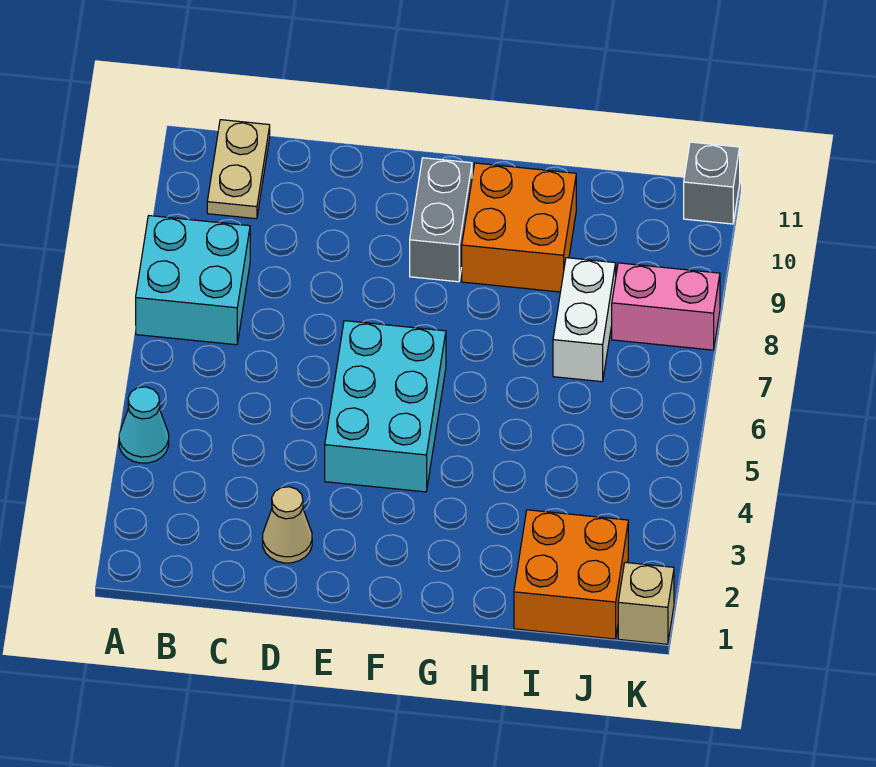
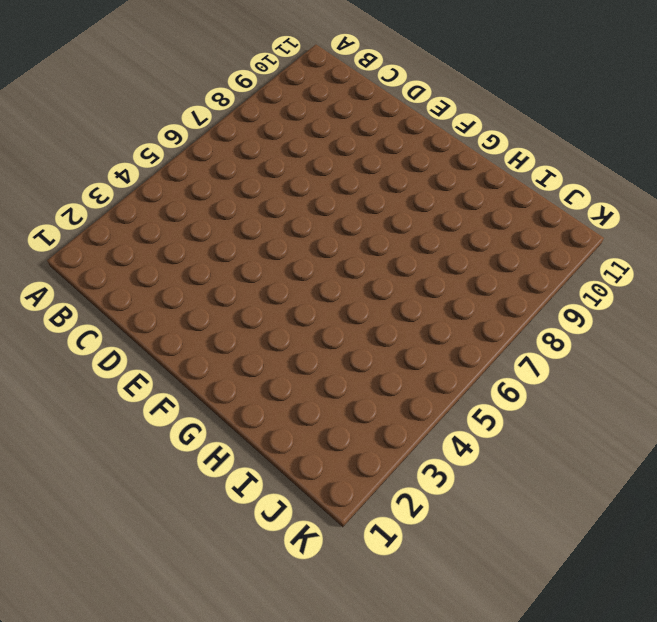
none -> cyan 1x1 cone [119,387,169,463]
none -> cyan 2x2 brick [136,216,250,345]
none -> tan 1x2 plate [207,120,270,219]

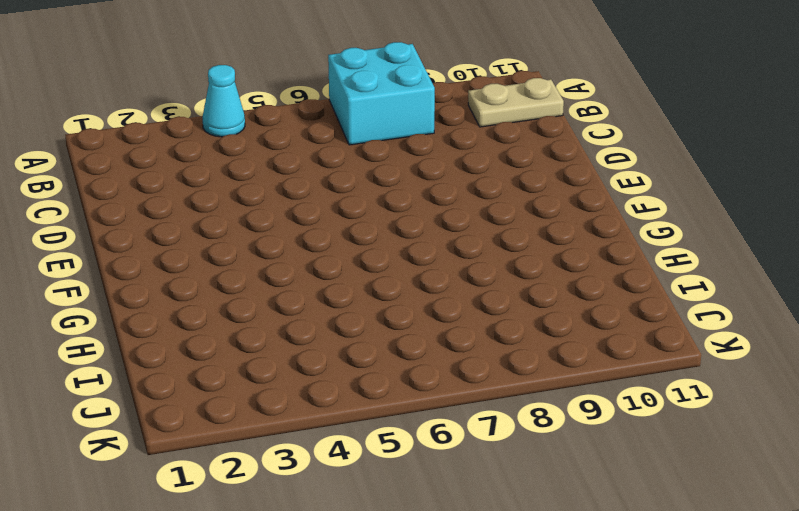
none -> tan 1x1 cone [263,487,312,563]
none -> cyan 2x3 brick [325,321,446,492]
none -> grey 1x2 brick [410,158,472,282]

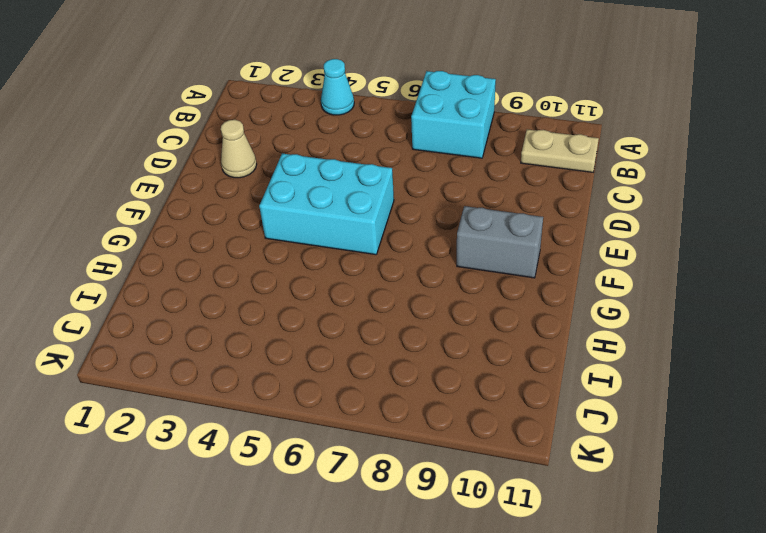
none -> orange 2x2 brick [462,163,576,292]
none -> orange 2x2 brick [514,510,628,639]
none -> white 1x2 brick [553,258,616,382]

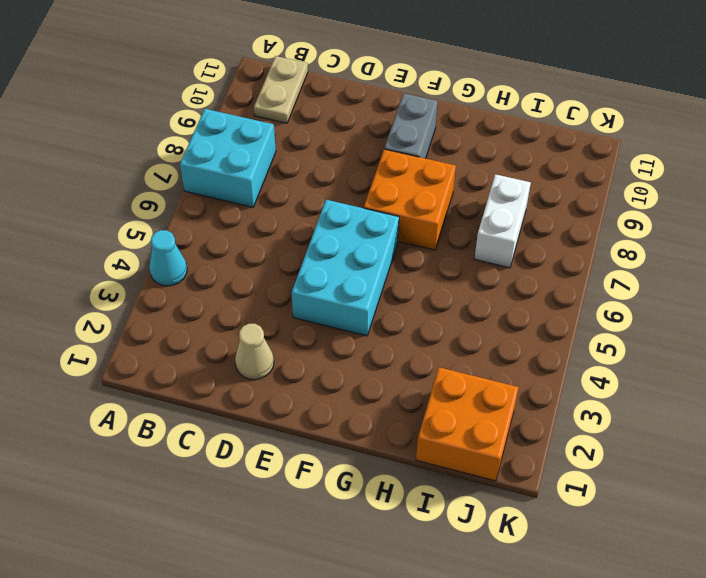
orange 2x2 brick [364,149,456,250] -> orange 2x2 brick moved to [462,163,576,292]
none -> pink 1x2 brick [612,263,720,350]
none -> tan 1x1 brick [618,562,674,644]
none -> grey 1x1 brick [684,142,740,224]

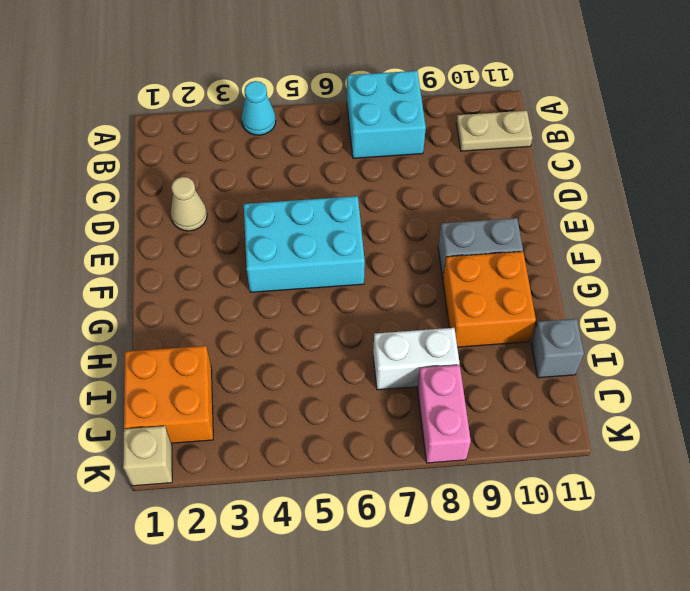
grey 1x1 brick [531,319,584,378] -> grey 1x1 brick moved to [684,142,740,224]

